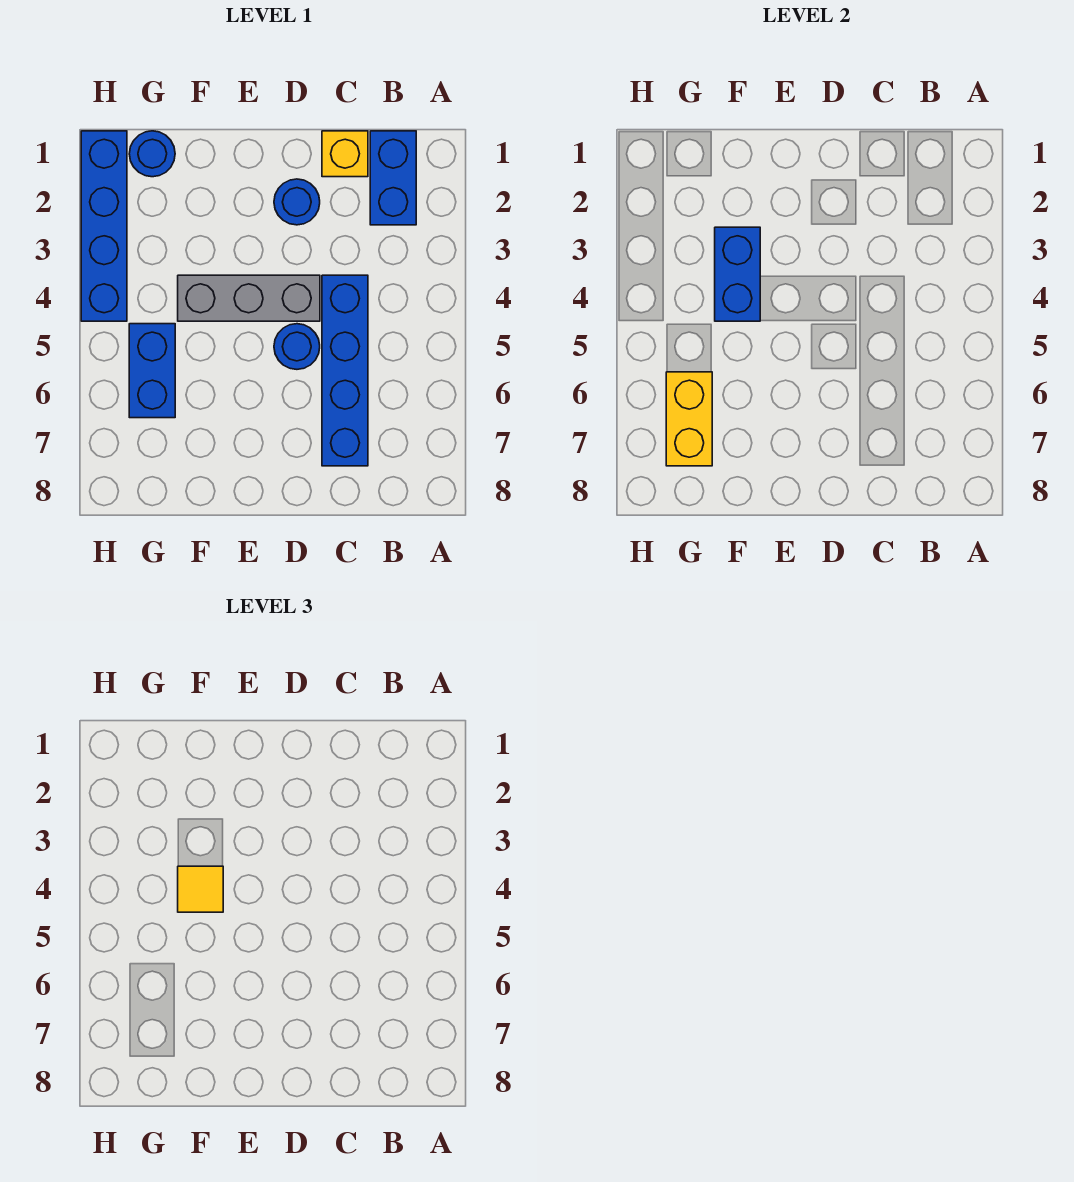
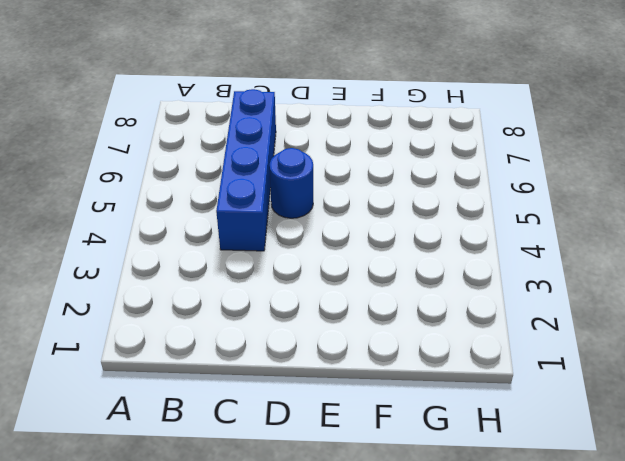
none -> blue 1x2 brick [370,131,416,225]
none -> yellow 1x1 brick [322,131,368,177]
none -> blue 1x1 round brick [274,179,320,225]

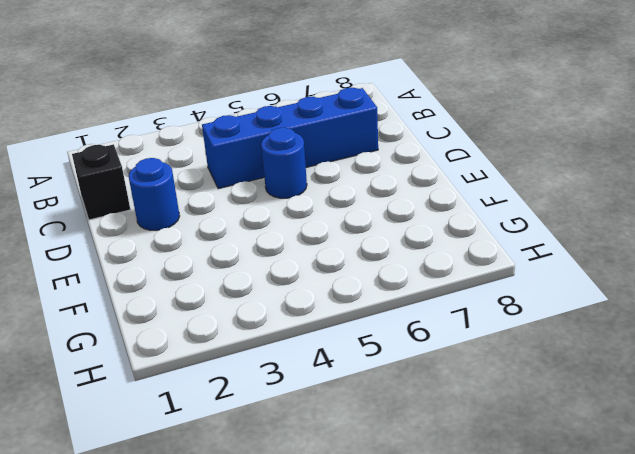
black 1x1 brick [72,144,130,220] -> yellow 1x1 brick [322,131,368,177]
none -> blue 1x2 brick [370,131,416,225]
none -> grey 1x3 brick [178,275,320,321]
none -> blue 1x1 round brick [129,131,175,177]

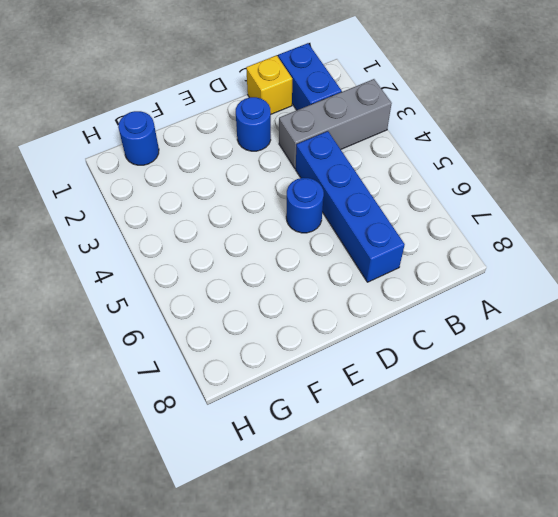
grey 1x3 brick [279,79,392,169] -> grey 1x3 brick moved to [178,275,320,321]
none -> blue 1x2 brick [129,324,175,418]
none -> blue 1x4 brick [81,131,127,321]
none -> blue 1x2 brick [715,227,760,321]

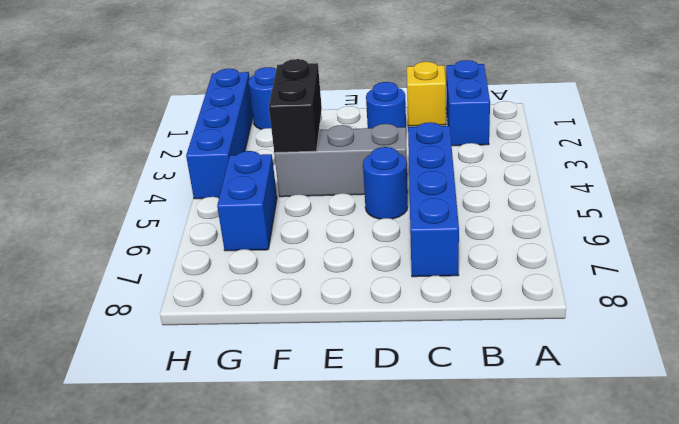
black 1x2 brick [269,59,322,153] -> blue 1x2 brick [715,227,760,321]
none -> yellow 1x2 brick [666,372,712,466]
none -> yellow 1x1 tile [178,866,223,912]

